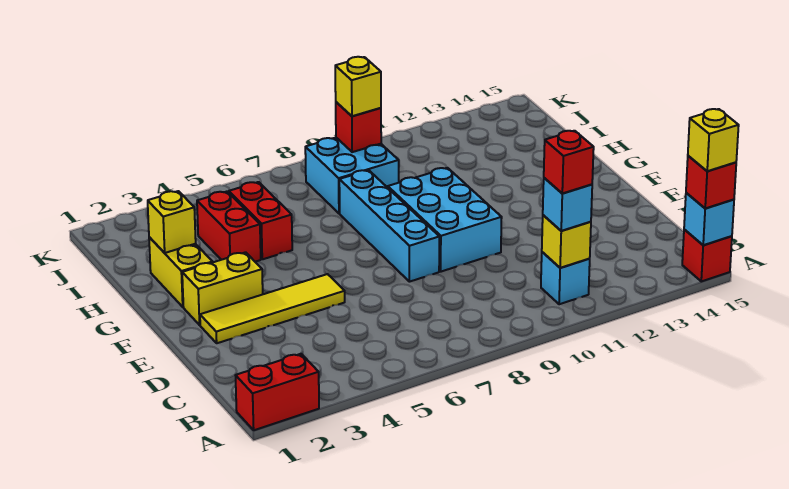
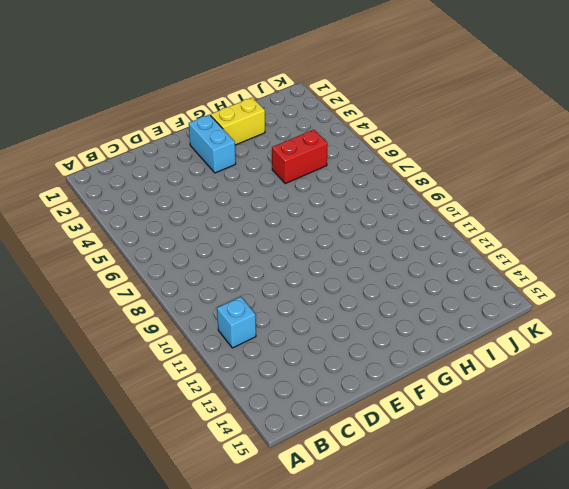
cyan 1x2 brick [189,115,236,173] -> yellow 1x2 brick [182,252,263,325]
none -> red 1x2 brick [235,354,319,430]
none -> red 1x1 brick [682,230,732,281]
none -> yellow 1x4 tile [200,274,345,343]

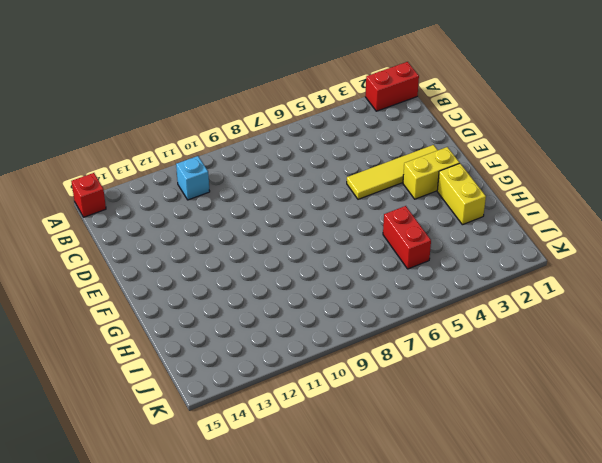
none -> cyan 1x4 brick [339,170,439,282]
none -> cyan 2x3 brick [388,168,502,272]
none -> red 1x2 brick [197,192,261,262]

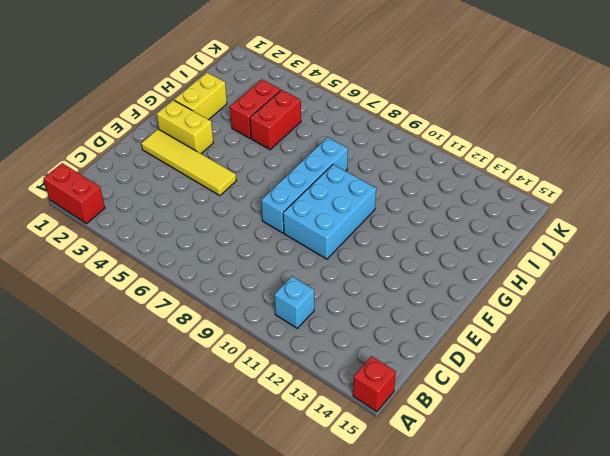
none -> cyan 2x2 brick [305,138,399,213]
none -> cyan 1x1 brick [684,193,734,245]
none -> yellow 1x1 brick [542,215,591,268]

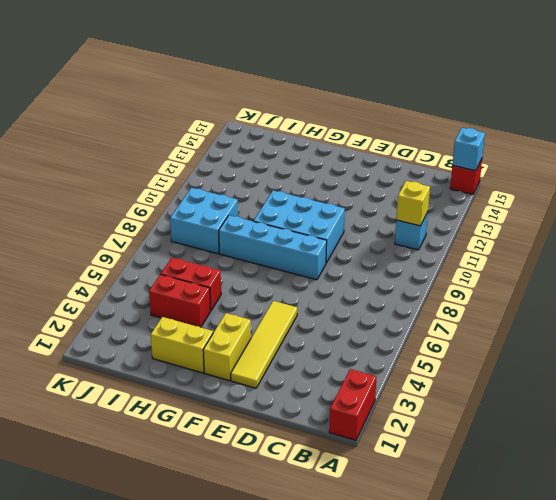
none -> yellow 1x1 brick [148,191,196,253]
none -> red 1x1 brick [336,102,381,152]
none -> red 1x1 brick [686,156,736,208]

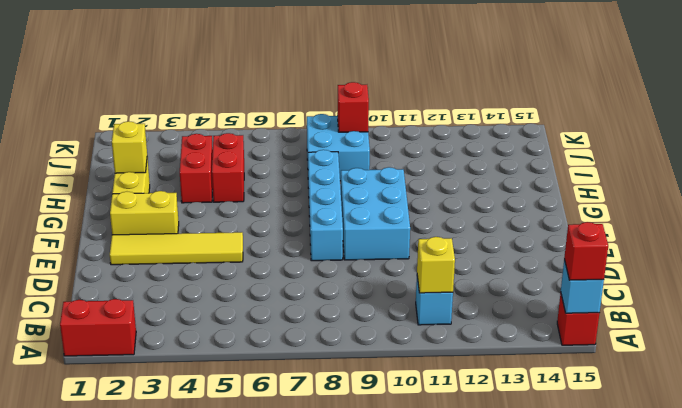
none -> cyan 1x1 brick [543,178,592,231]
none -> yellow 1x1 brick [335,57,381,116]
none -> yellow 1x1 brick [688,109,739,171]

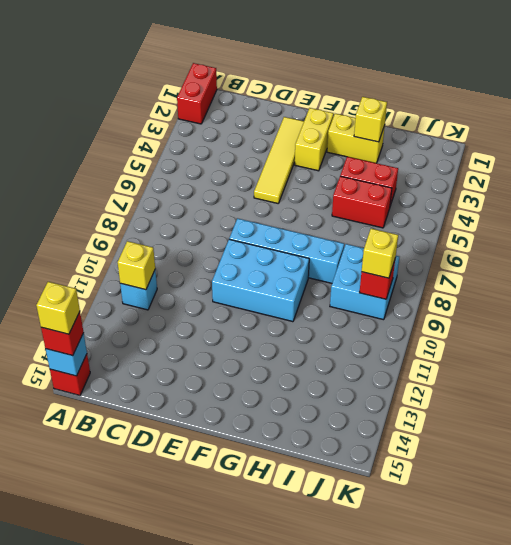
none -> cyan 1x1 brick [543,178,592,231]
none -> red 1x1 brick [544,131,594,193]

